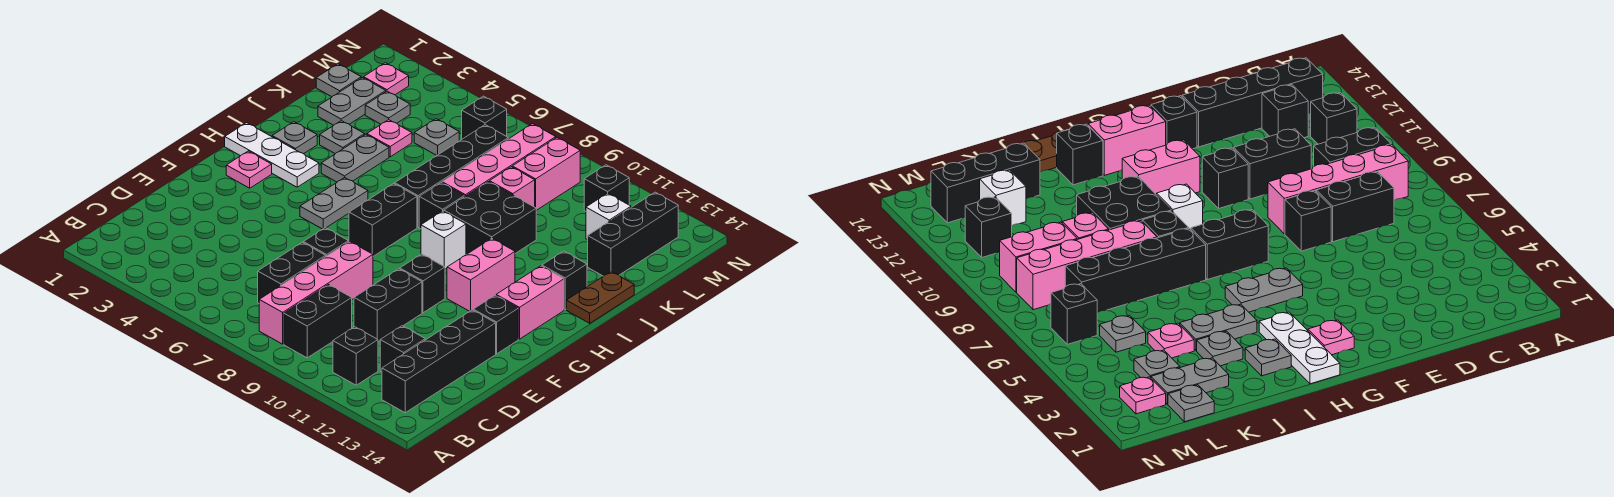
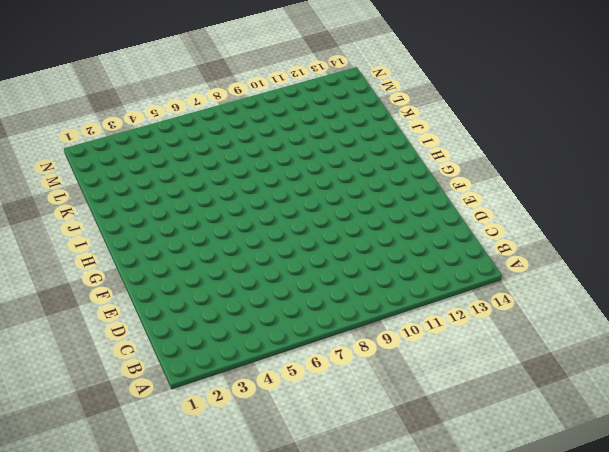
none -> pink 1x4 brick [259,241,373,344]
none -> black 1x2 brick [284,285,352,358]
none -> black 1x1 brick [333,327,378,385]
none -> black 1x4 brick [382,310,496,413]

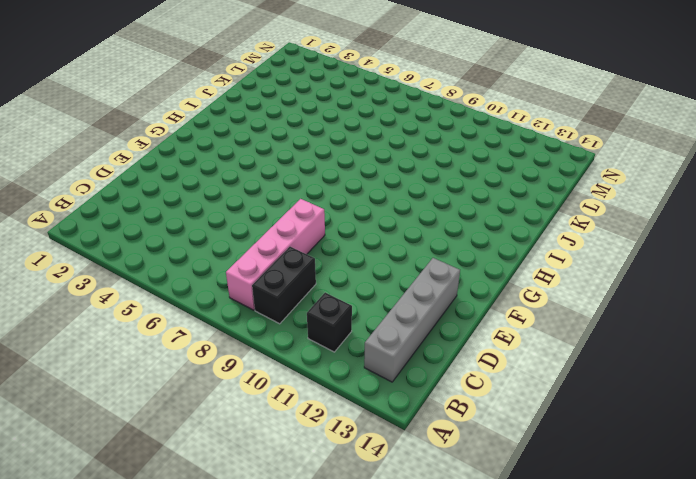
grey 1x4 brick [364,258,460,382] -> black 1x4 brick [382,310,496,413]
none -> black 1x2 brick [258,242,326,303]
none -> black 1x1 brick [380,326,425,372]
none -> black 1x2 brick [354,269,422,342]
none -> black 1x1 brick [303,228,348,256]

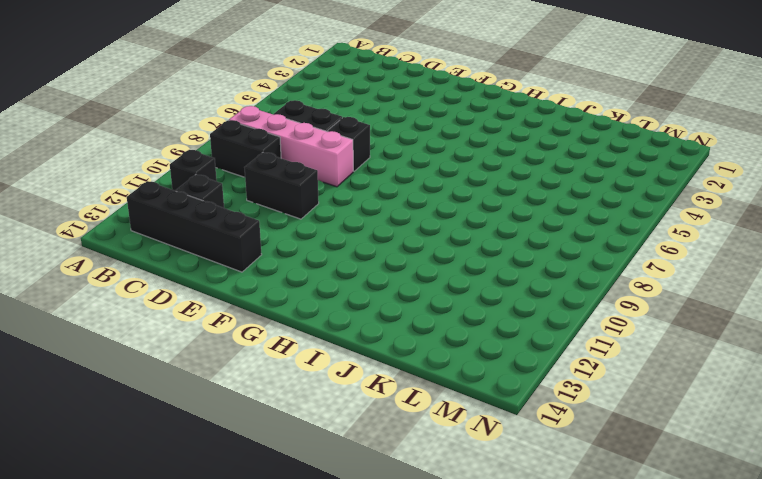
none -> black 1x1 brick [400,254,445,313]
none -> black 1x1 brick [473,295,518,354]
none -> pink 1x1 plate [226,151,272,188]
none -> grey 1x2 plate [300,178,368,229]

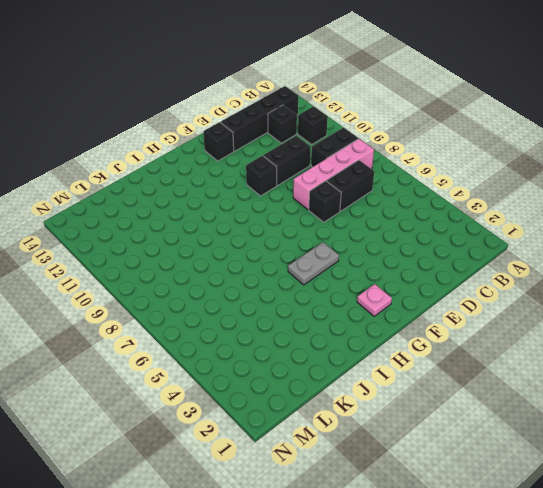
none -> black 1x2 brick [349,184,417,256]
none -> pink 1x2 brick [447,238,515,311]
none -> pink 1x2 brick [496,266,564,339]
none -> white 1x3 plate [225,123,319,187]

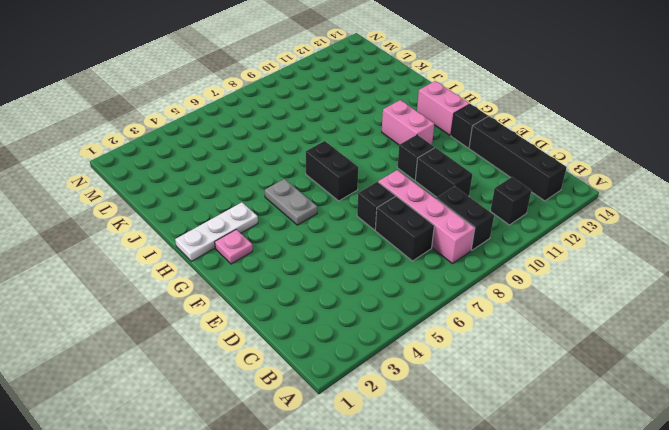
none -> black 1x1 brick [380,326,425,372]
none -> white 1x1 brick [421,211,466,269]
none -> grey 1x1 plate [272,122,317,154]
none -> grey 1x2 plate [321,134,389,182]

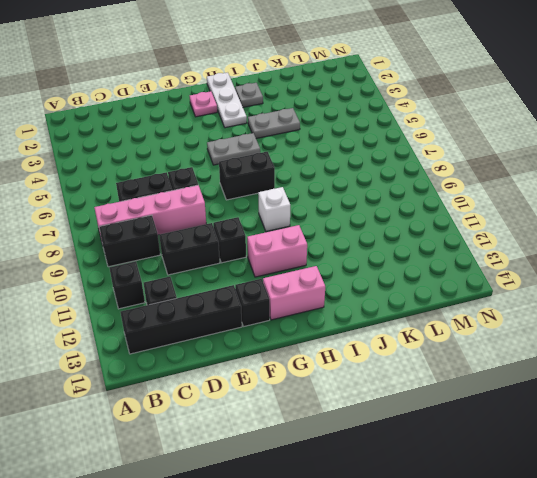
none -> black 1x4 brick [395,125,508,227]
none -> black 1x1 brick [419,183,464,229]
none -> black 2x2 brick [444,182,536,255]
none -> black 1x1 brick [542,251,587,310]

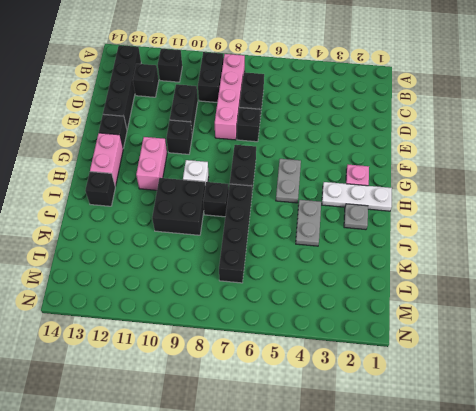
none -> brown 1x2 plate [566,272,634,323]
none -> grey 1x1 plate [320,121,365,154]
none -> pink 1x4 brick [442,124,556,197]
none -> grey 1x2 plate [318,78,386,125]

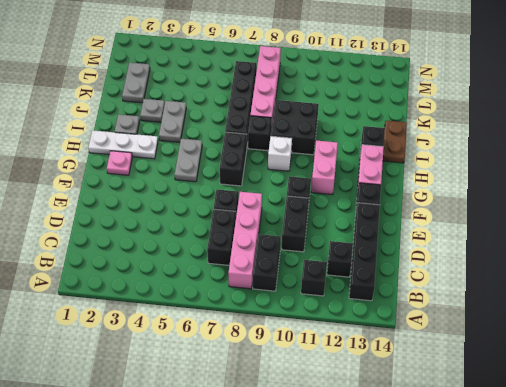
none -> pink 1x1 plate [367,120,412,157]
none -> pink 1x1 brick [490,167,535,207]
none -> black 1x3 brick [588,192,678,276]
none -> grey 1x1 plate [316,64,361,97]

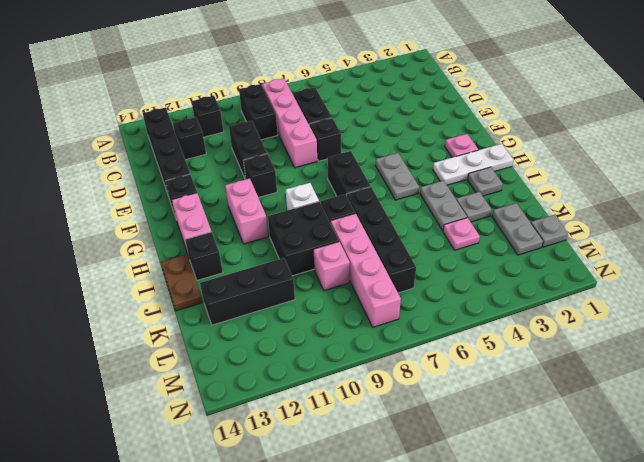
black 1x3 brick [200,258,295,325] -> black 1x3 brick turned to [588,192,678,276]
none -> grey 1x1 plate [365,91,410,124]
none -> grey 1x1 plate [414,119,459,156]
none -> pink 1x2 brick [512,138,580,210]
none -> white 1x1 brick [586,193,631,240]

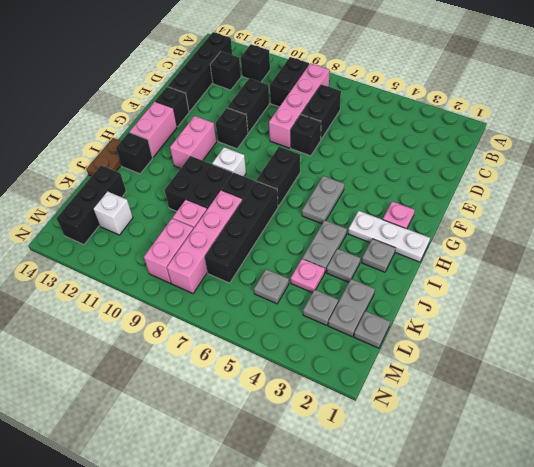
none -> pink 1x1 plate [364,63,409,95]
none -> black 1x1 brick [462,96,507,139]
none -> black 1x1 brick [584,165,629,211]

